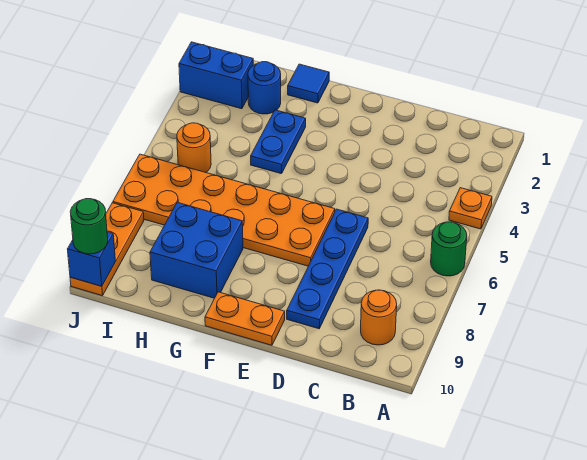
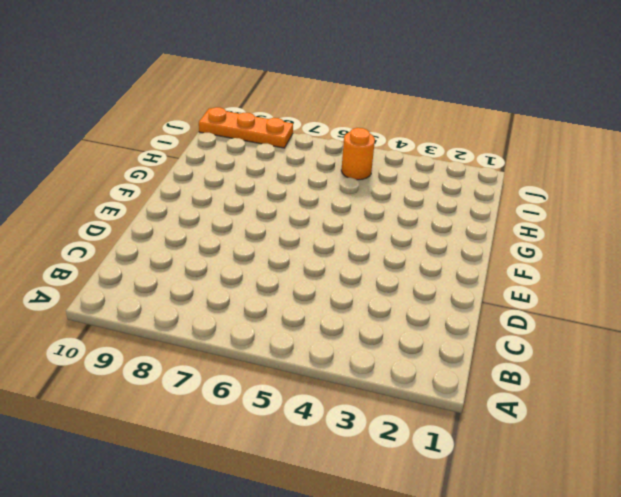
none -> orange 1x1 plate [449,188,492,229]
none -> green 1x1 round brick [431,222,467,276]
none -> orange 1x1 round brick [361,290,397,345]

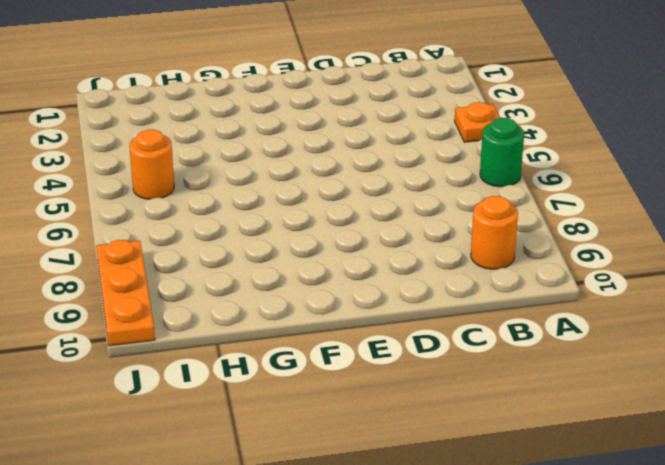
none -> blue 1x4 plate [287,209,368,329]
none -> orange 2x6 plate [113,154,335,266]
none -> orange 1x2 plate [205,292,285,345]

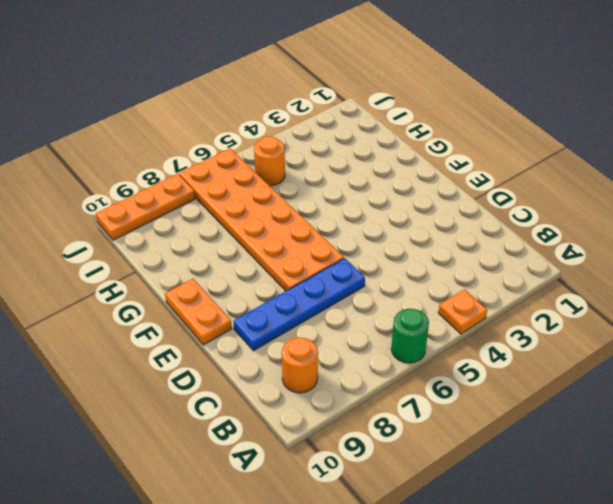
none -> blue 1x1 tile [288,64,329,103]
none -> blue 1x2 plate [251,110,306,174]
none -> blue 2x2 brick [150,202,243,298]

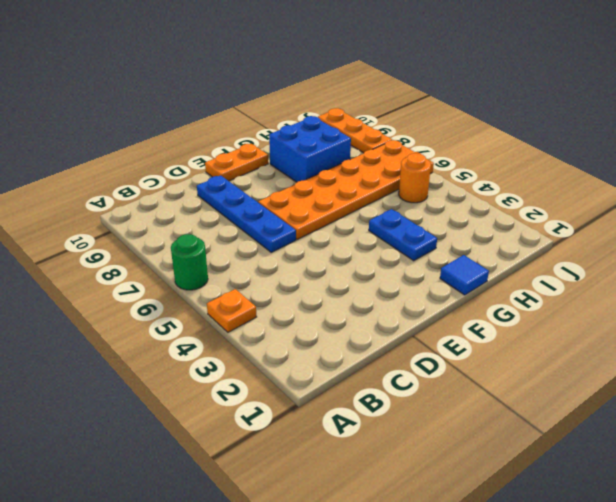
none -> orange 1x1 round brick [361,290,397,345]
none -> blue 1x1 round brick [248,62,281,114]
none -> blue 1x2 brick [179,42,253,109]

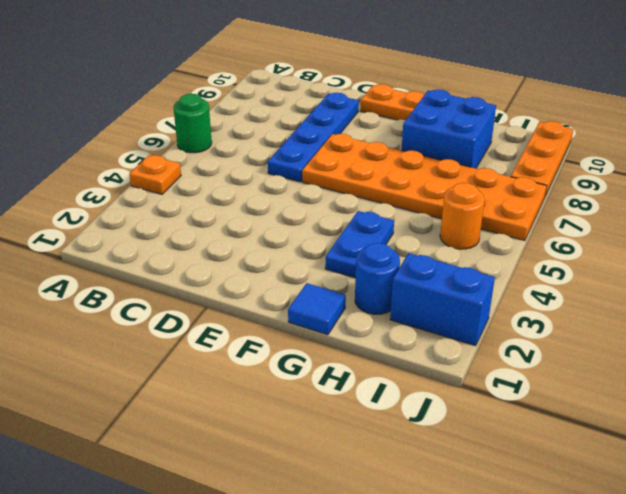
none -> orange 1x1 round brick [361,290,397,345]
none -> blue 1x1 brick [67,232,115,286]
none -> green 1x1 round brick [70,199,108,254]

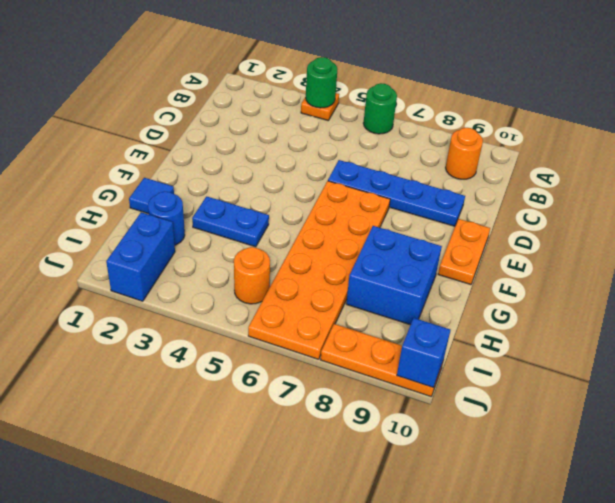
green 1x1 round brick [306,57,337,108] -> green 1x1 round brick moved to [70,199,108,254]

